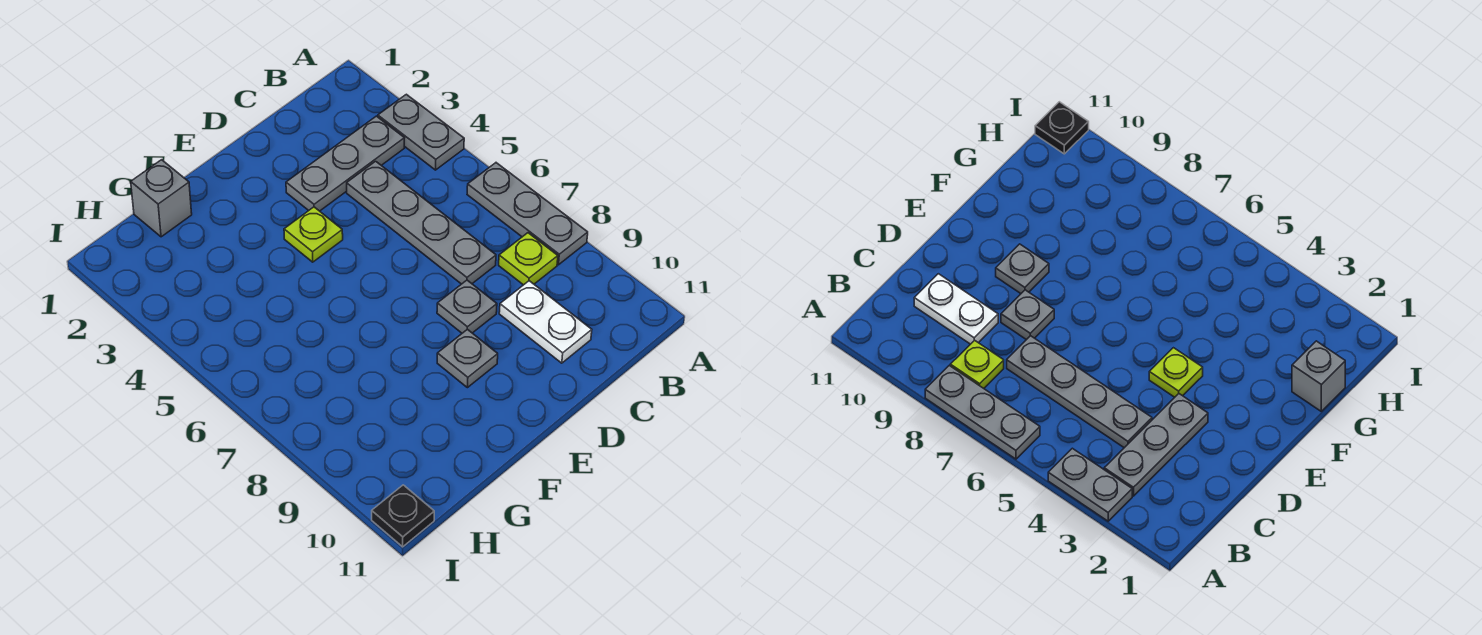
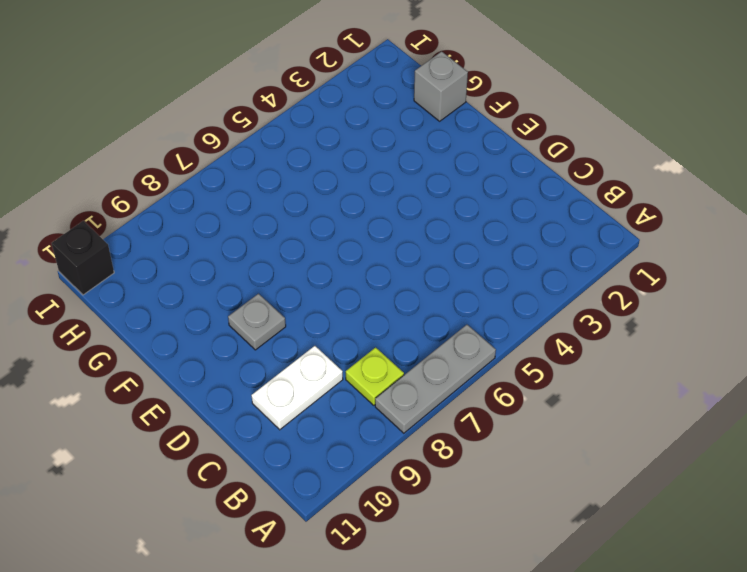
black 1x1 brick [52,221,114,295] -> black 1x1 plate [372,485,434,547]
none -> grey 1x2 plate [378,94,464,170]
none -> grey 1x3 plate [286,116,404,211]

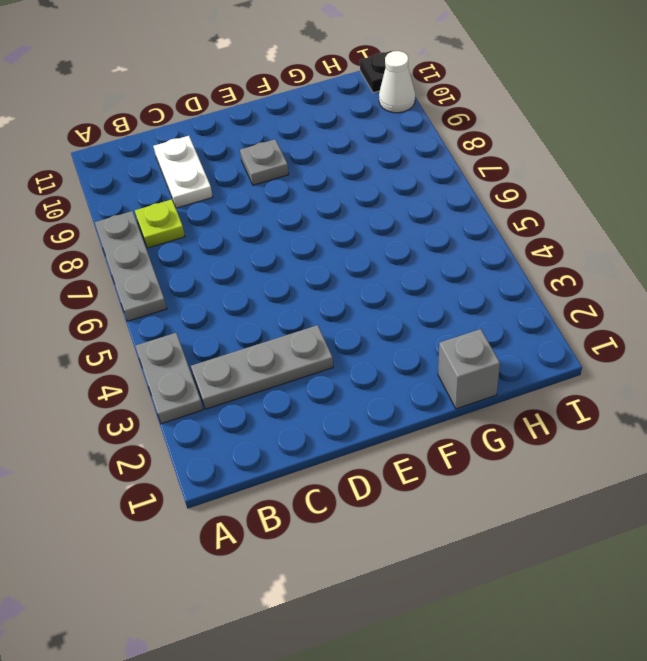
white 1x1 cone [379,51,415,113] -> none
none -> grey 1x4 plate [347,161,496,284]
none -> grey 1x1 plate [437,280,497,333]

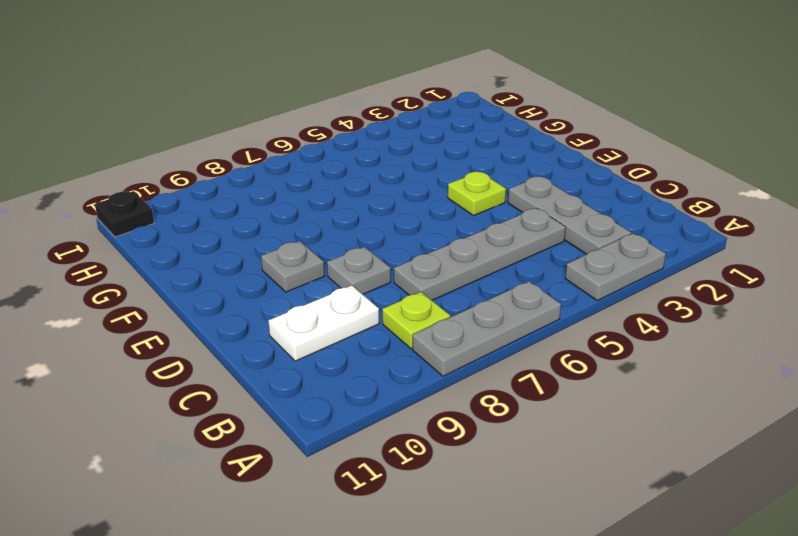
none -> grey 1x1 brick [131,160,192,237]

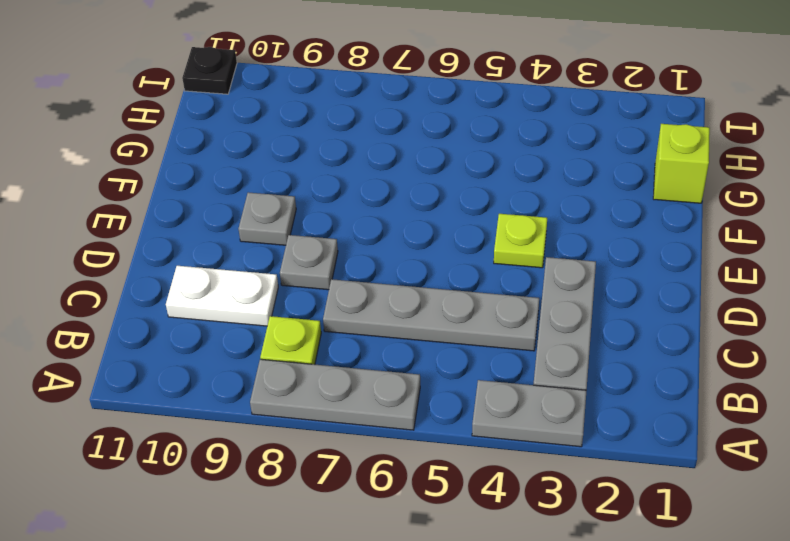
lime 1x1 brick [653,124,710,203] -> grey 1x1 brick [131,160,192,237]

